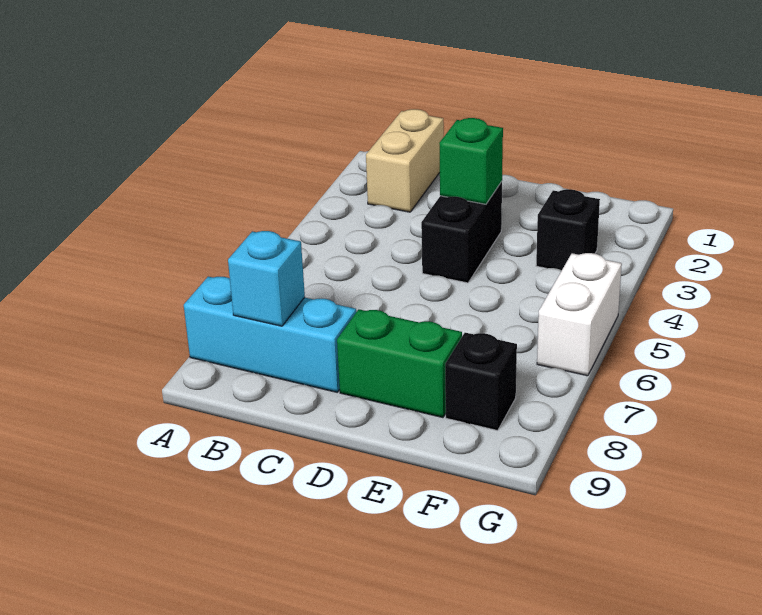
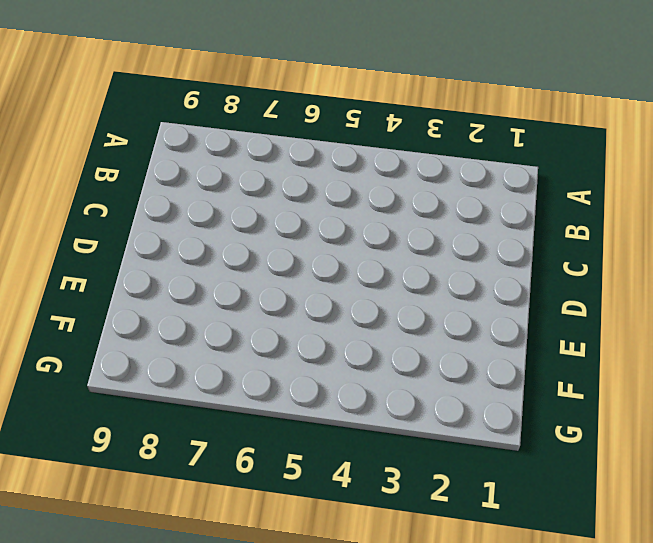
none -> cyan 1x3 brick [184,277,356,392]
none -> tan 1x2 brick [366,109,444,212]

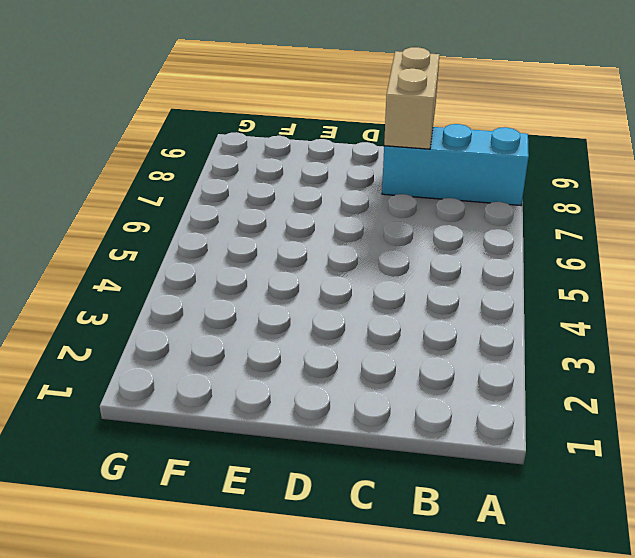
tan 1x2 brick [384,47,440,149] -> tan 1x2 brick moved to [366,109,444,212]
none -> black 1x2 brick [421,181,502,283]
none -> green 1x2 brick [337,309,462,418]

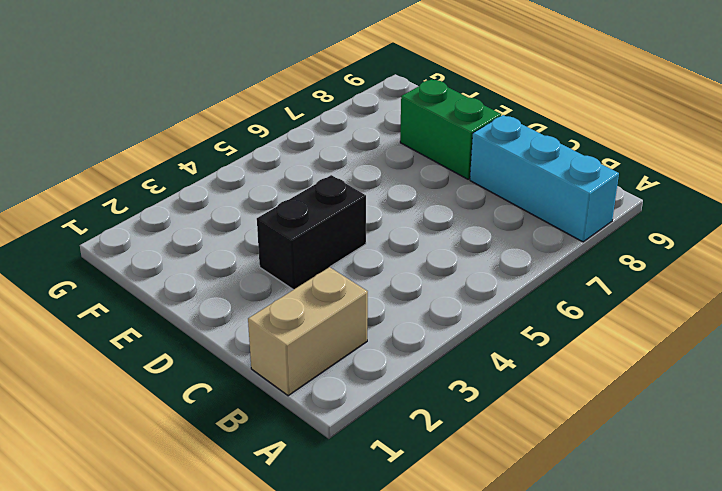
none -> black 1x1 brick [536,189,600,270]
none -> black 1x1 brick [445,333,517,430]

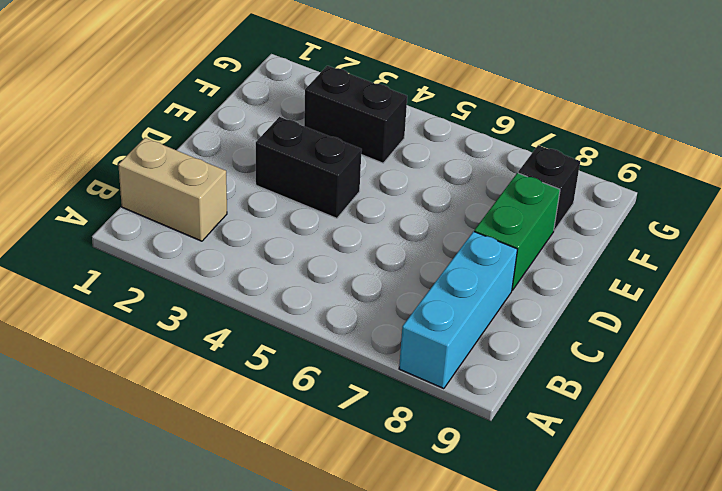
black 1x2 brick [304,66,407,163] -> black 1x1 brick [536,189,600,270]
none -> white 1x2 brick [537,253,622,376]
none -> cyan 1x1 brick [228,231,305,326]

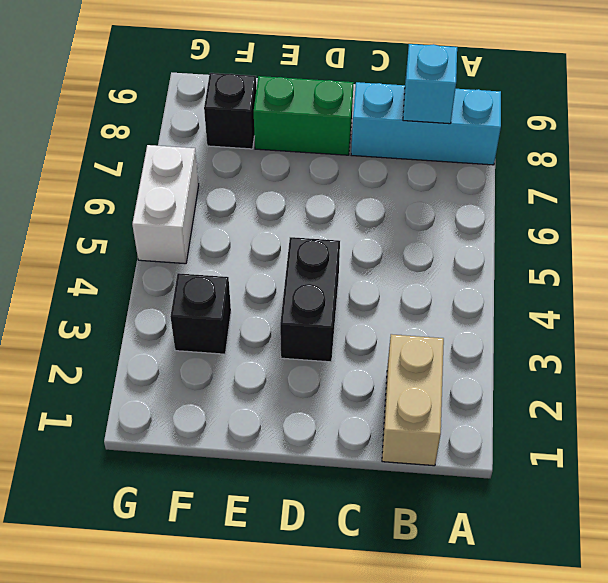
none -> green 1x1 brick [439,118,503,204]

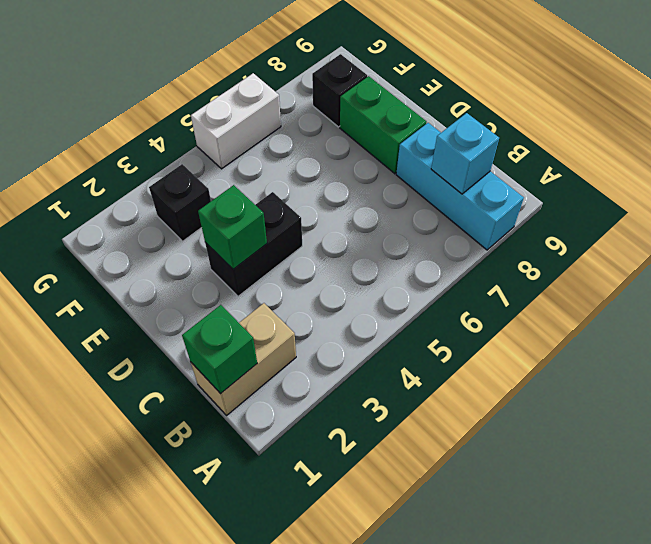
green 1x1 brick [182,305,257,394] -> none

